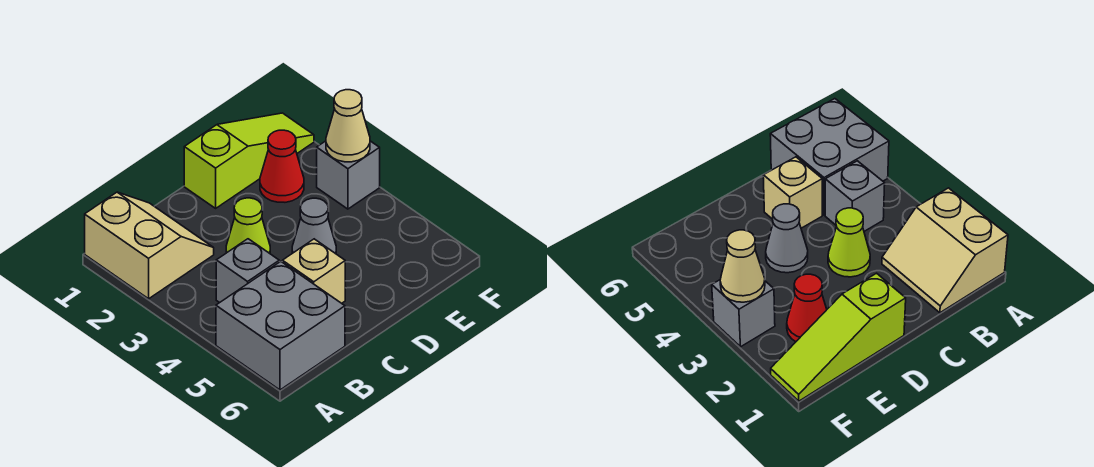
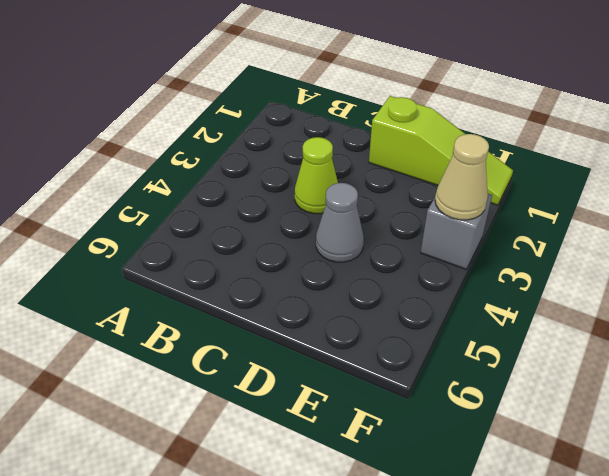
none -> tan 2x2 slope [85,192,214,299]
none -> grey 2x2 brick [216,262,345,390]

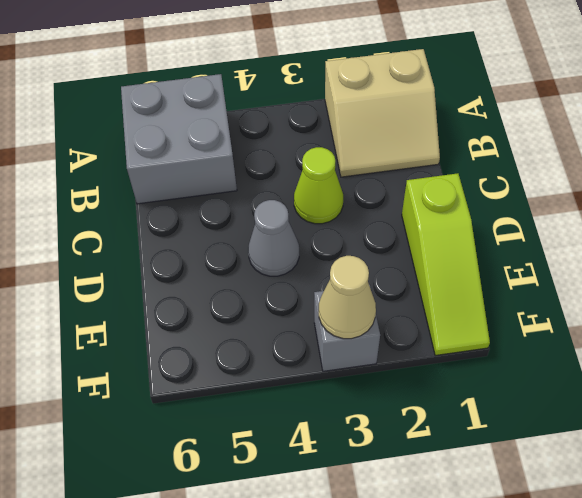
none -> grey 1x1 brick [216,239,279,303]
none -> tan 1x1 brick [282,239,345,303]

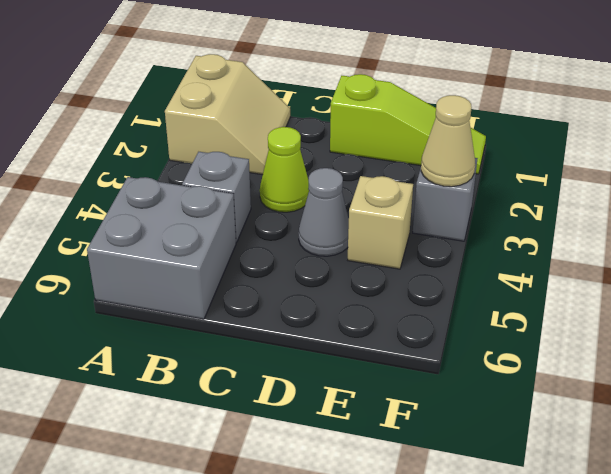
tan 1x1 brick [348,176,413,269] -> tan 1x1 brick moved to [282,239,345,303]
none -> red 1x1 cone [260,130,304,202]

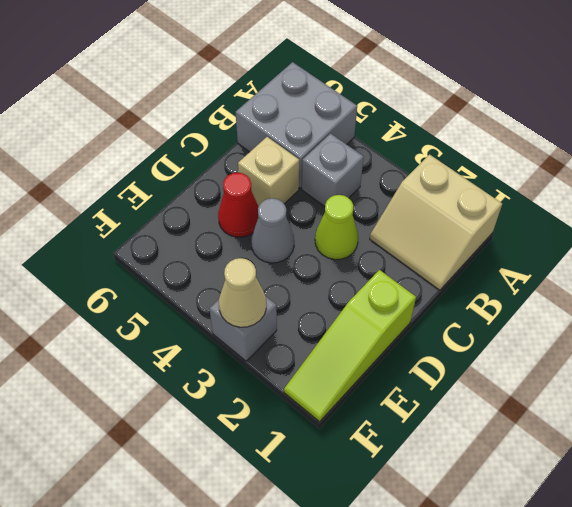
red 1x1 cone [218,173,259,237] -> red 1x1 cone moved to [260,130,304,202]

